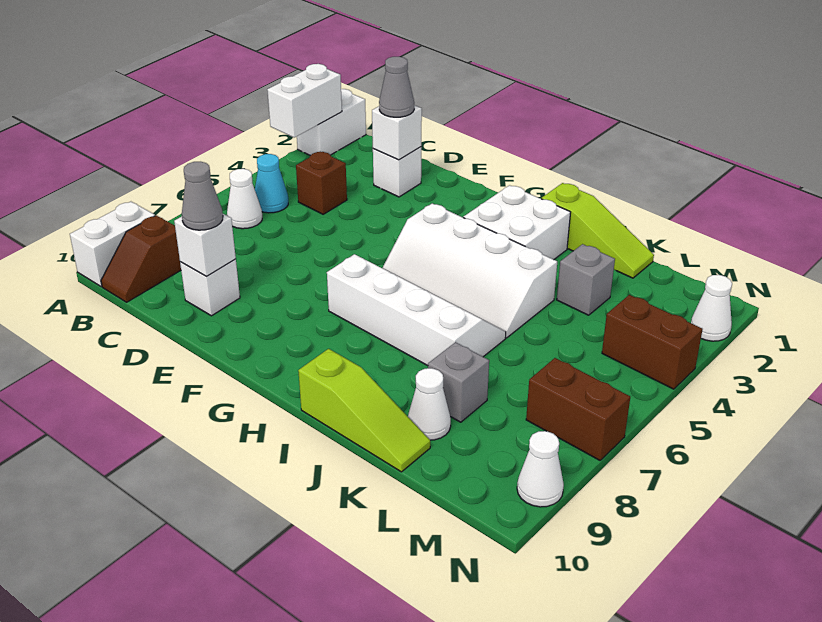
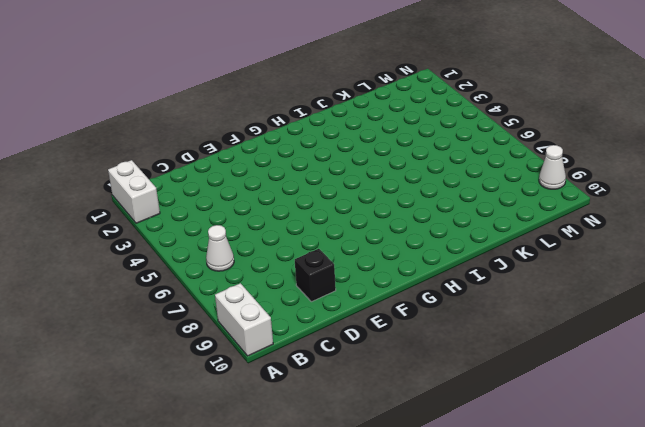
black 1x1 brick [295,249,336,302] -> white 1x1 brick [180,259,240,316]
none -> cyan 1x1 cone [255,154,288,213]
none -> brown 1x2 slope [101,215,181,302]
none -> brown 1x1 brick [296,151,347,214]

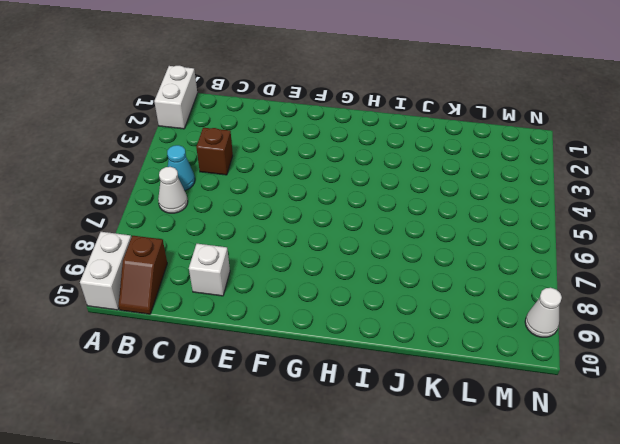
none -> white 1x1 brick [373,147,421,197]
none -> white 2x4 slope [383,203,557,338]
none -> white 2x4 slope [327,254,506,366]

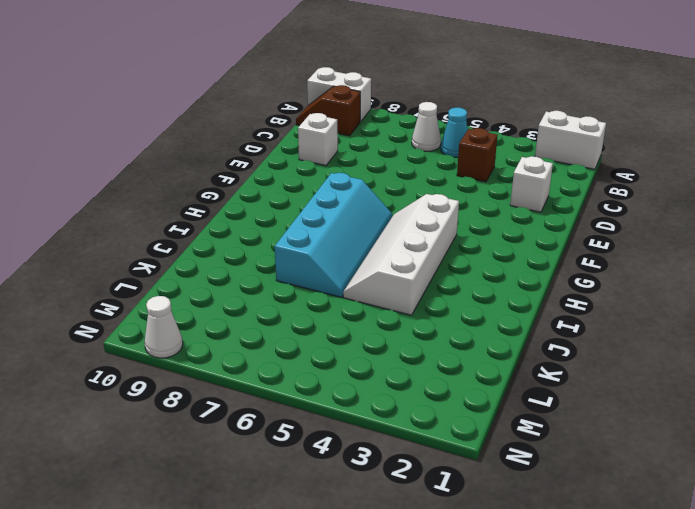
cyan 2x4 slope [275,173,392,297] -> white 2x4 slope [327,254,506,366]
none -> white 2x2 brick [463,185,571,260]
none -> lime 1x3 slope [541,183,654,278]
none -> lime 1x3 slope [298,349,430,472]

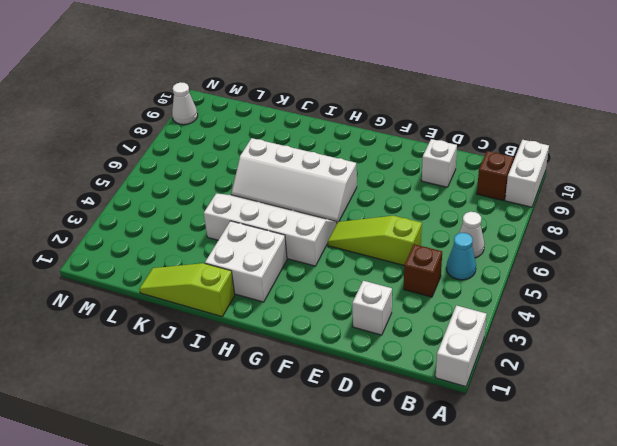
lime 1x3 slope [328,216,422,265] -> lime 1x3 slope moved to [298,349,430,472]
none -> grey 1x1 brick [557,244,615,315]
none -> grey 1x1 brick [428,342,489,422]
none -> white 1x1 cone [408,368,451,440]

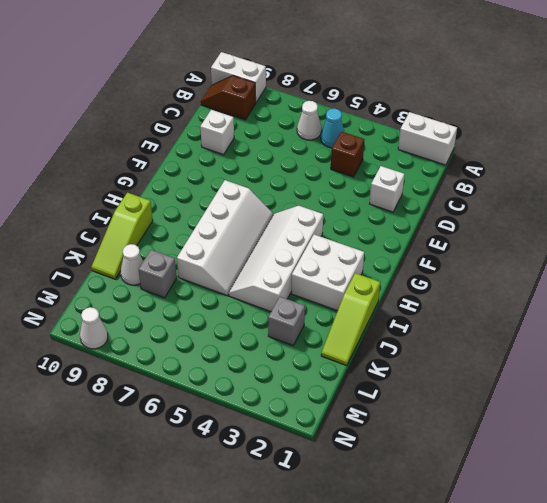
none -> brown 1x2 brick [602,295,703,389]
none -> brown 1x2 brick [526,358,630,460]
none -> white 1x1 cone [691,275,732,341]

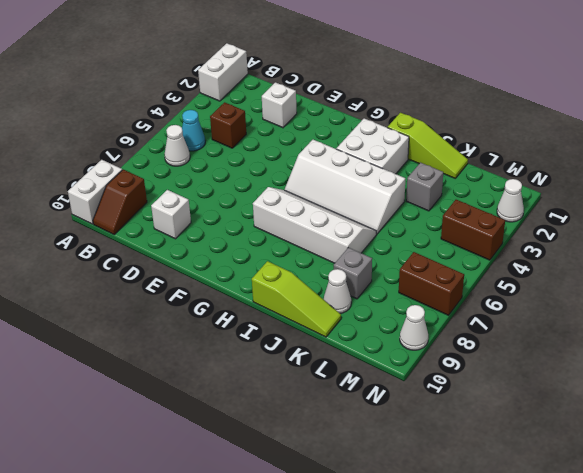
none -> white 1x2 brick [267,64,342,137]
none -> white 1x1 brick [372,105,422,160]
none -> white 1x1 brick [174,214,236,276]

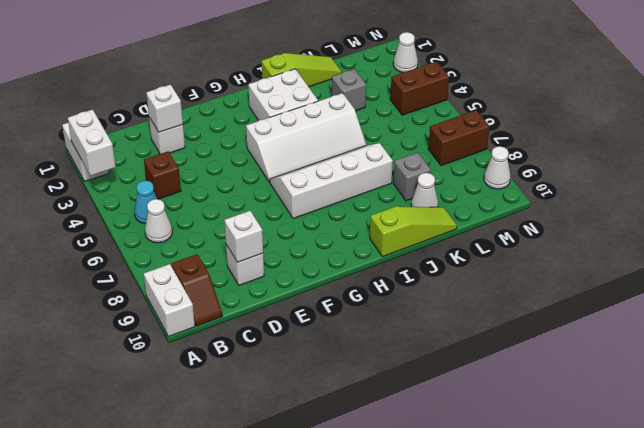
none -> grey 1x1 cone [379,57,414,117]
none -> grey 1x1 cone [182,162,223,230]

